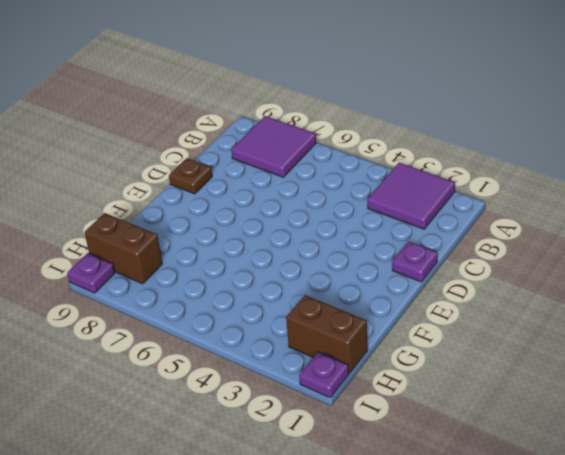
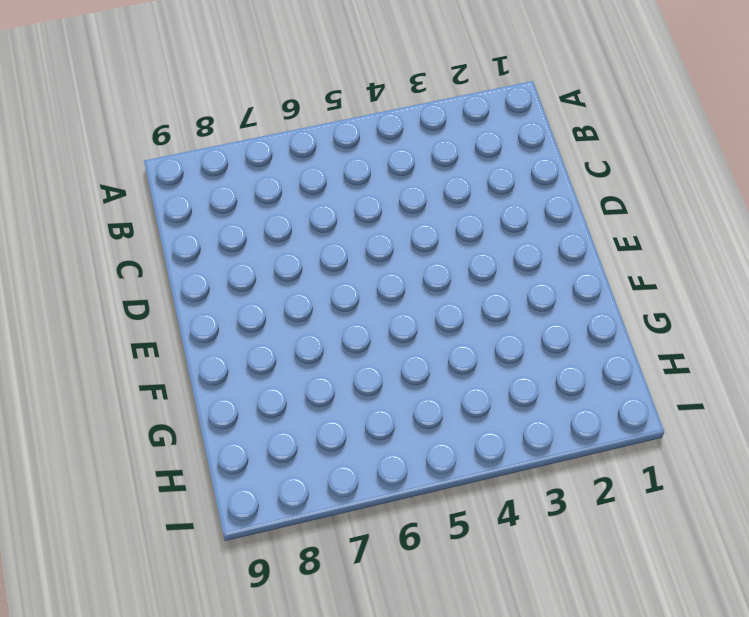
none -> purple 2x2 tile [367,163,455,229]
none -> purple 2x2 tile [231,116,316,177]

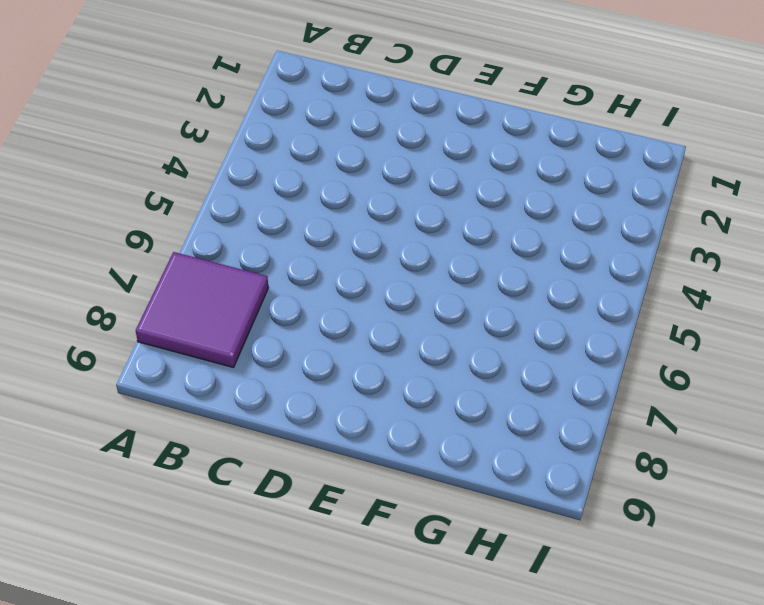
none -> purple 2x2 tile [367,163,455,229]
none -> purple 1x1 plate [392,242,437,282]

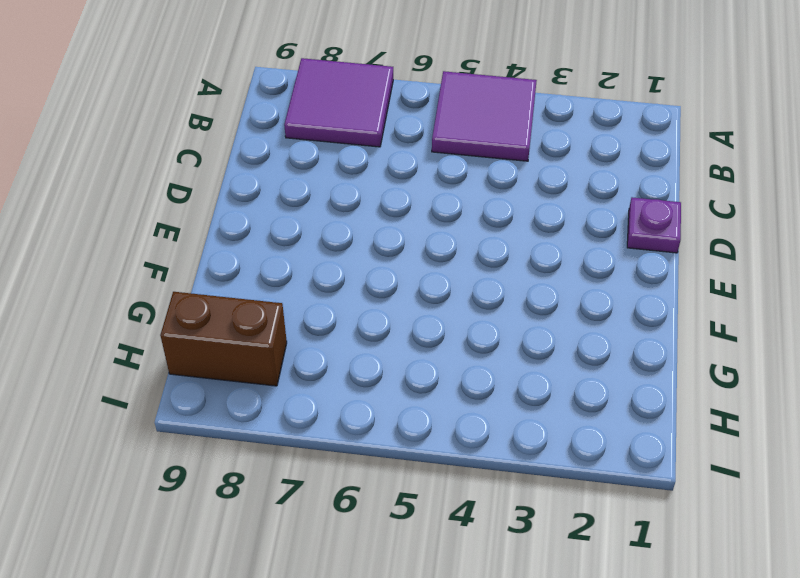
purple 2x2 tile [432,71,537,161] -> purple 2x2 tile moved to [367,163,455,229]
none -> brown 1x1 plate [169,158,212,194]
none -> brown 1x2 brick [286,295,368,373]

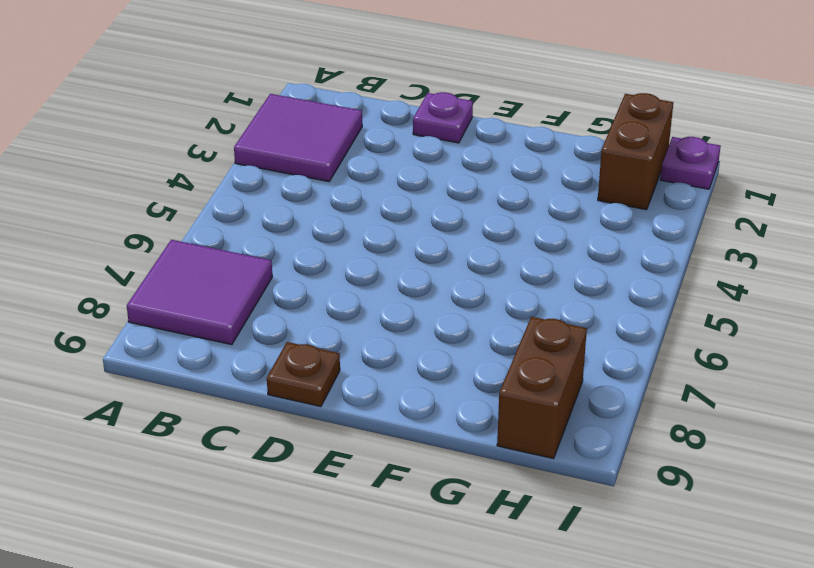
none -> purple 1x1 plate [67,253,115,293]

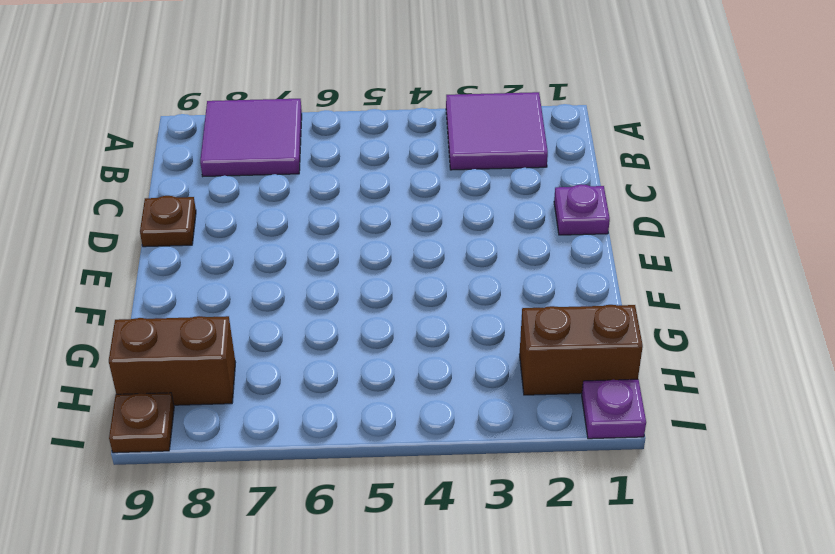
brown 1x1 plate [109,393,174,453] -> purple 1x1 plate [67,253,115,293]

